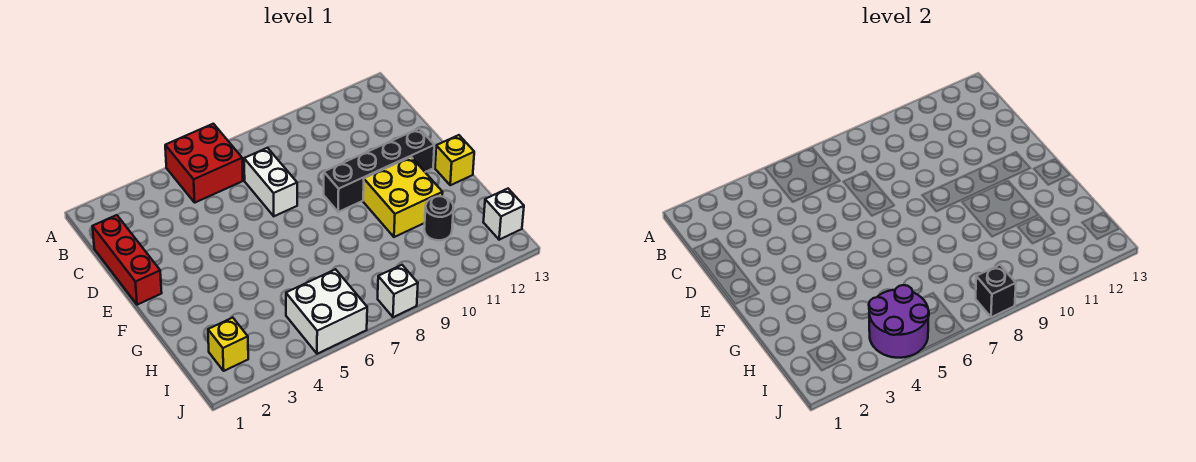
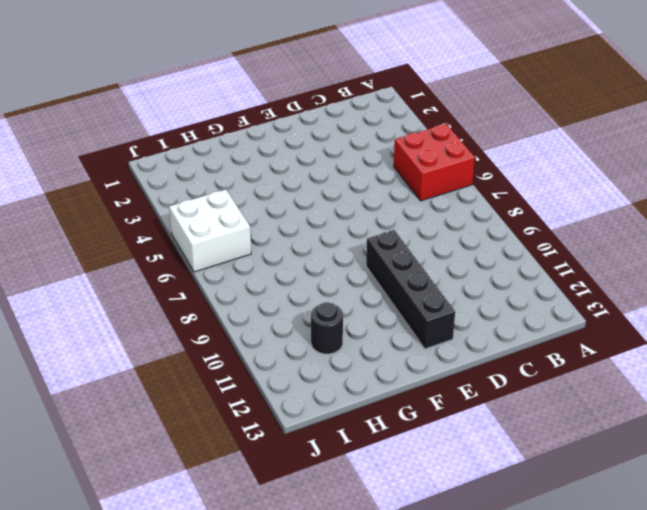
none -> red 1x3 brick [92,215,162,305]
none -> white 1x2 brick [244,148,297,216]
none -> yellow 2x2 brick [363,157,443,237]

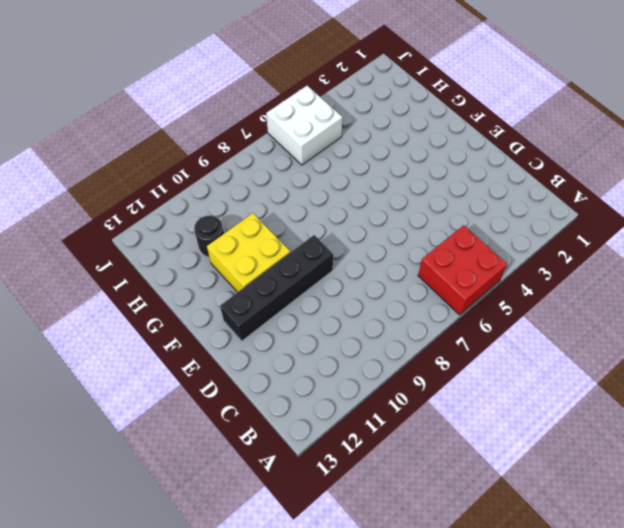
none -> red 1x3 brick [92,215,162,305]
none -> white 1x2 brick [244,148,297,216]
none -> yellow 1x1 brick [435,135,474,185]

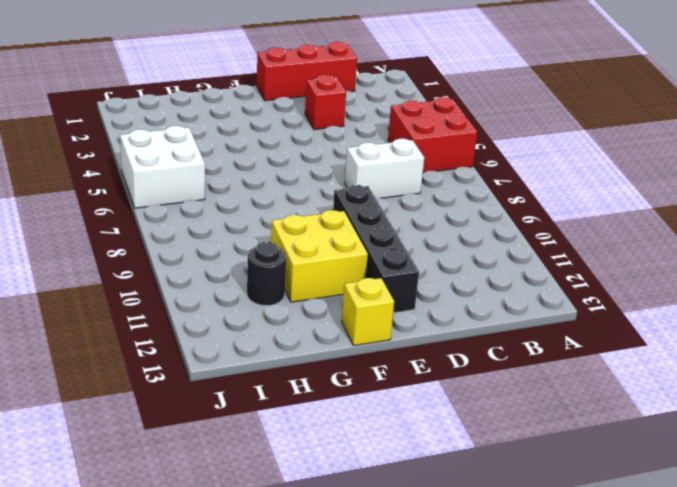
red 1x1 brick [305,75,346,130] -> none
none -> yellow 1x1 brick [208,318,248,371]
none -> white 1x1 brick [483,189,524,240]
none -> white 1x1 brick [378,265,418,317]

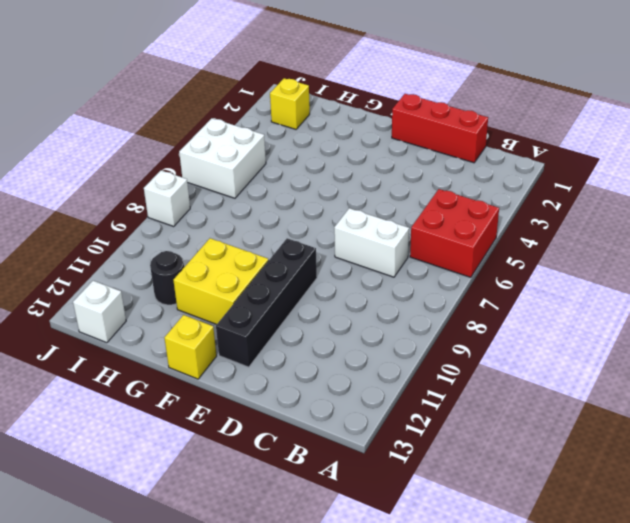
none -> purple 2x2 round brick [869,285,929,358]
none -> black 1x1 brick [976,265,1016,317]

